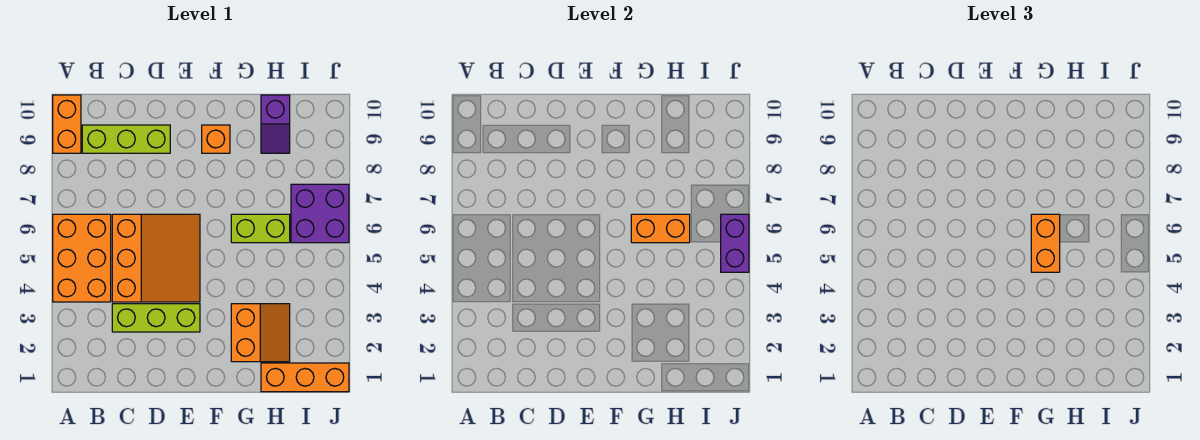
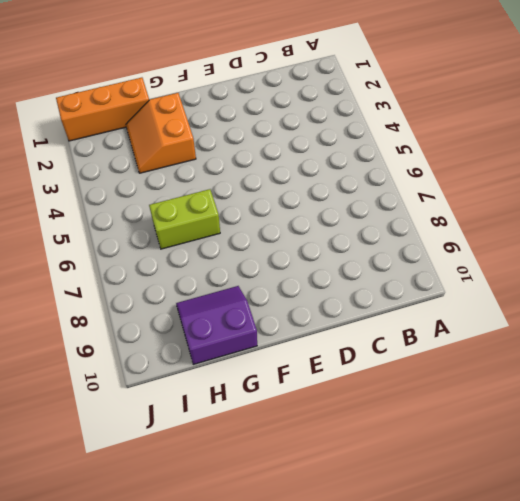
purple 2x2 slope [176,286,257,364] -> purple 1x2 slope [261,95,290,153]
none -> orange 2x3 brick [53,214,111,302]
none -> orange 1x2 brick [53,95,81,153]
none -> lime 1x3 brick [82,125,170,153]

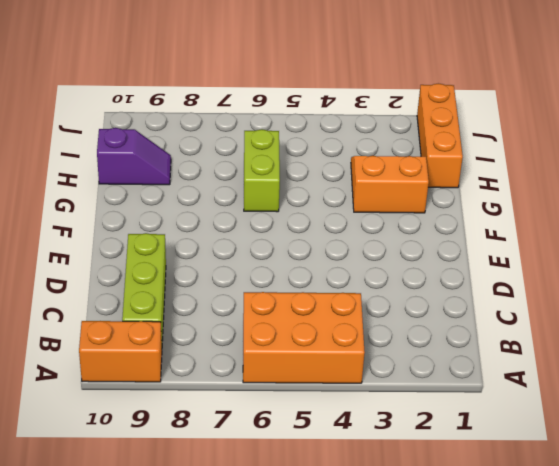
none -> lime 1x3 brick [112,304,200,332]
none -> orange 3x3 slope [112,214,200,302]
none -> orange 1x1 brick [202,125,230,153]

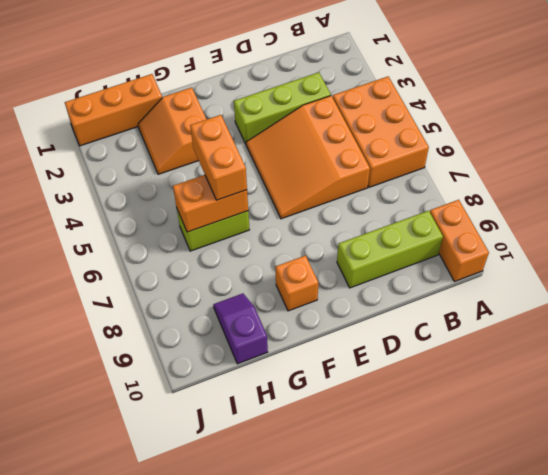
none -> purple 2x2 brick [291,184,349,243]
none -> purple 1x2 brick [721,214,749,272]

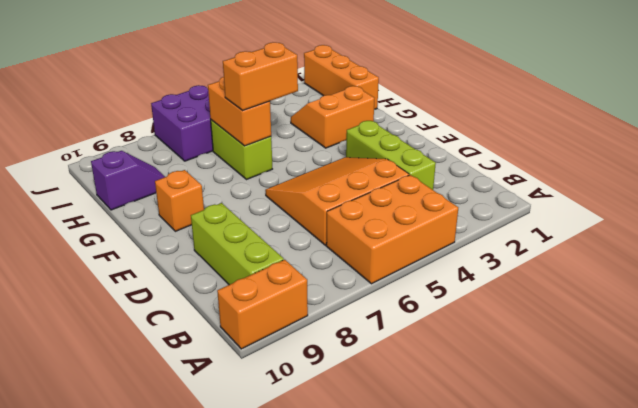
none -> purple 1x2 brick [721,214,749,272]

